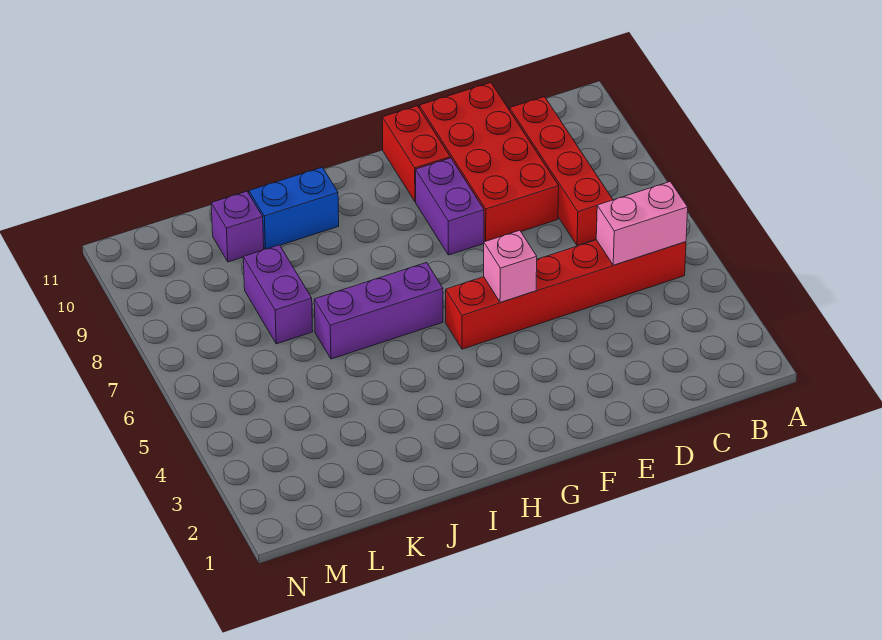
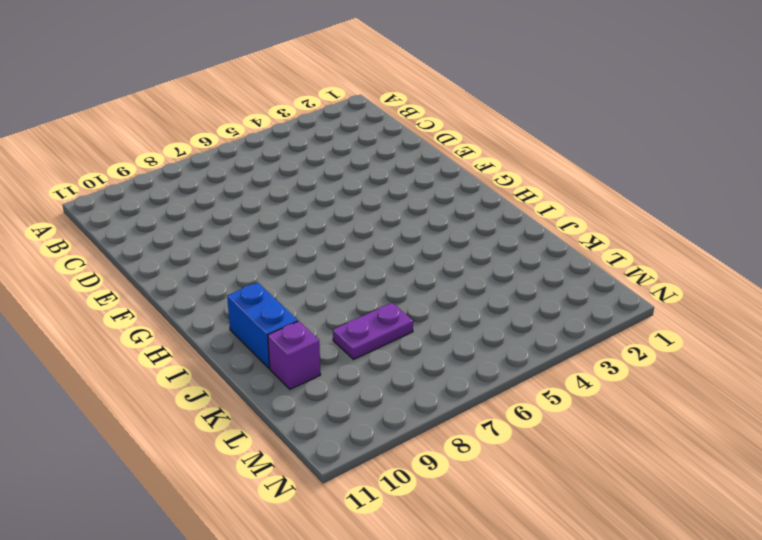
purple 1x2 plate [333,303,413,359] -> purple 1x2 brick [243,245,313,344]
none -> red 1x6 brick [446,240,686,349]
none -> red 1x4 brick [510,97,613,246]

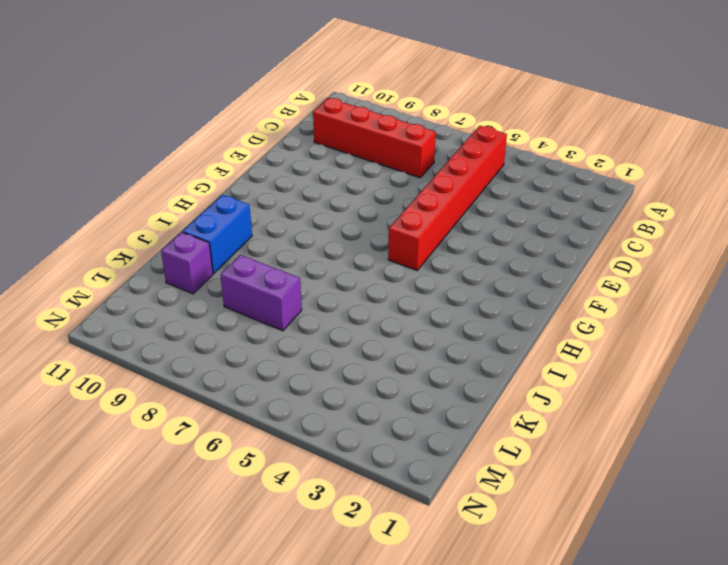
none -> red 2x4 brick [419,83,559,241]
none -> purple 1x2 brick [416,158,484,255]

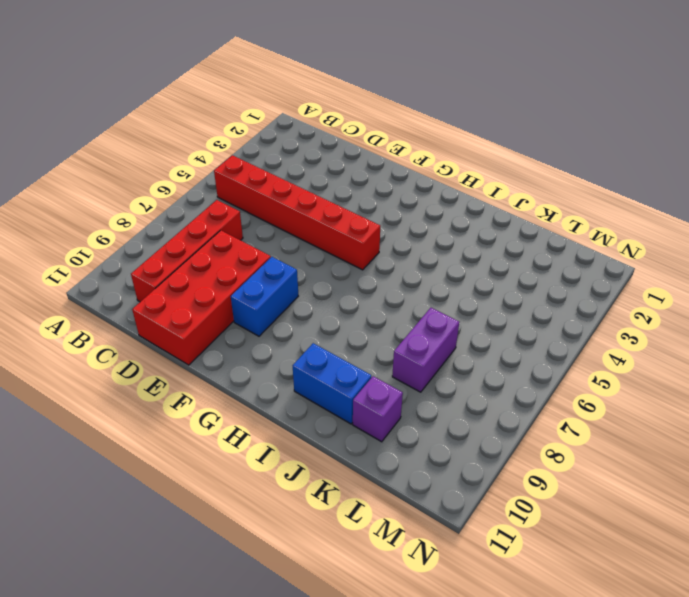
blue 1x2 brick [231,257,298,336] -> purple 1x2 brick [416,158,484,255]
none -> red 1x2 brick [382,106,450,202]
none -> purple 1x3 brick [314,262,443,359]

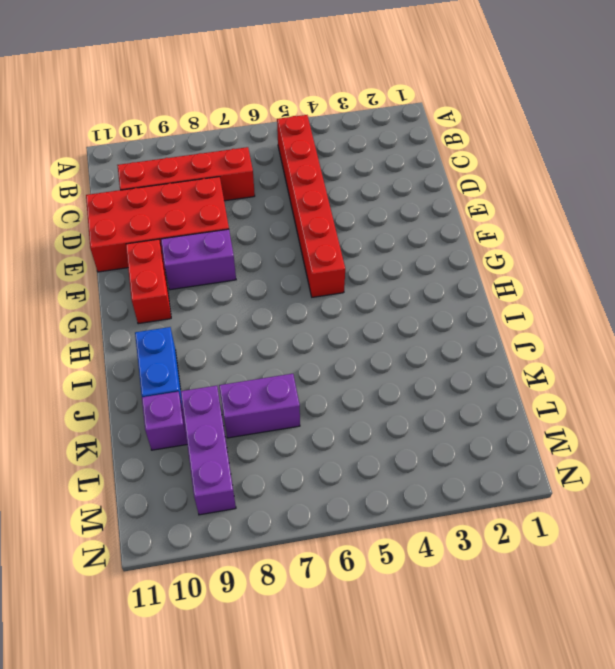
red 1x2 brick [126,239,171,324] -> red 1x2 brick turned to [382,106,450,202]
purple 1x3 brick [181,386,236,515] -> purple 1x3 brick moved to [314,262,443,359]
none -> pink 1x2 brick [596,182,688,265]
none -> pink 1x1 brick [484,230,537,303]

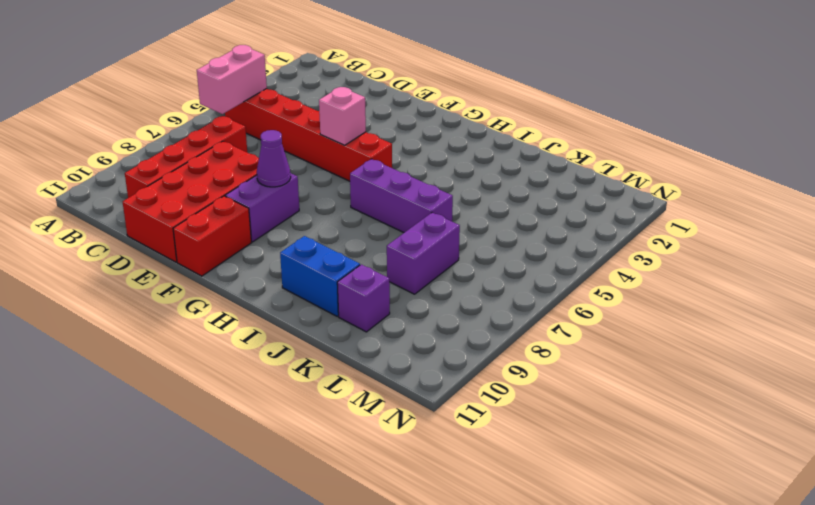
pink 1x2 brick [197,45,267,114] -> pink 1x2 brick turned to [596,182,688,265]
purple 1x1 cone [257,130,291,187] -> none

